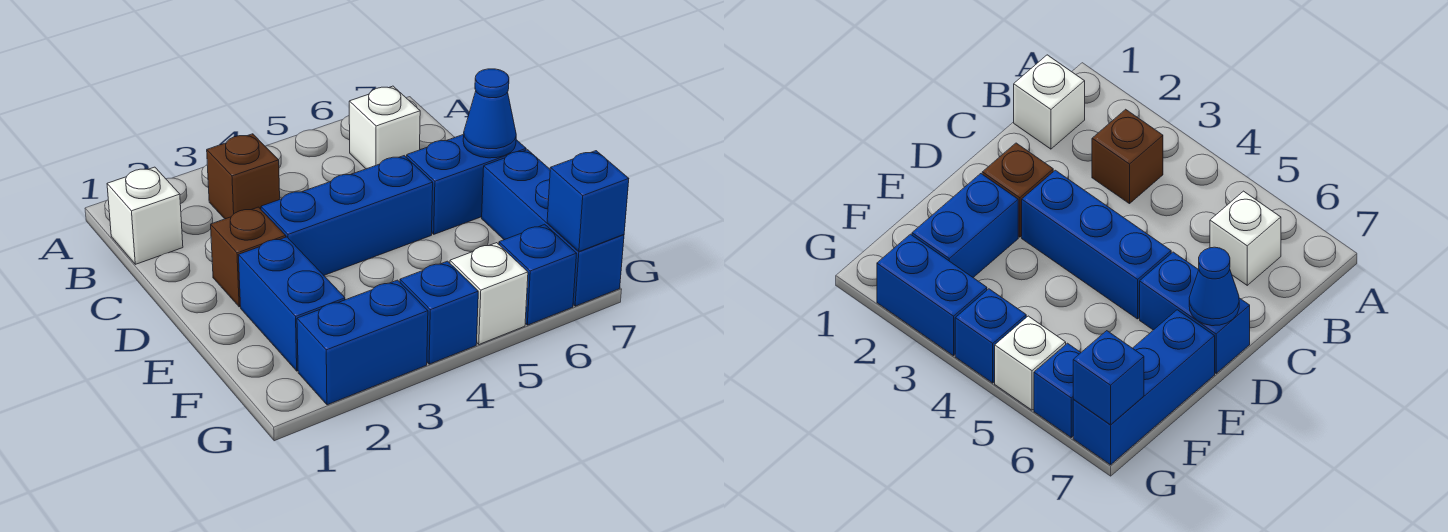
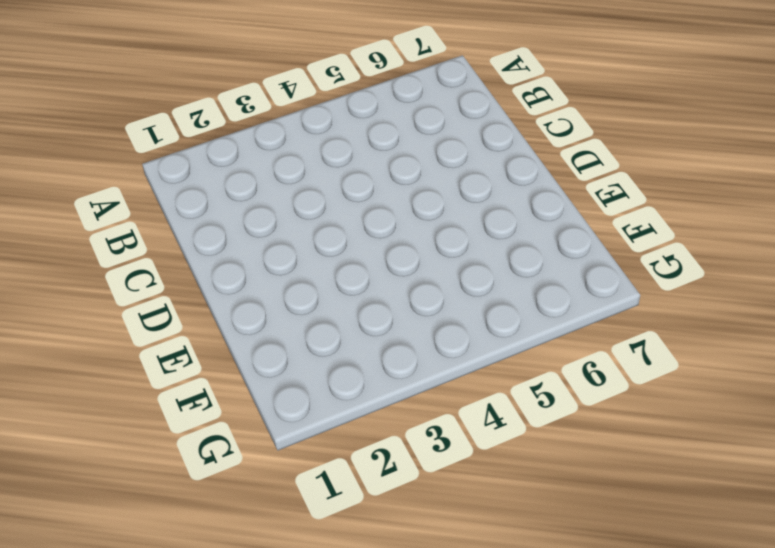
none -> white 1x1 brick [107,167,183,264]
none -> brown 1x1 brick [207,134,280,219]
none -> white 1x1 brick [349,86,420,169]

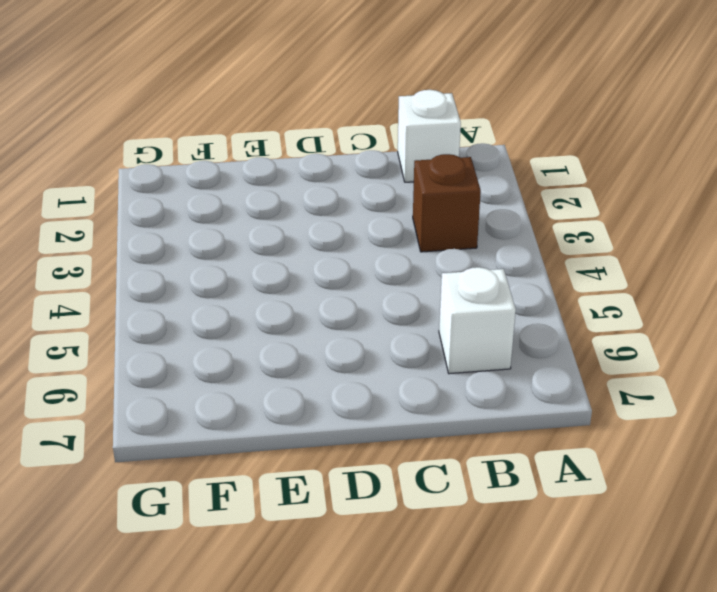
none -> brown 1x1 brick [211,207,286,307]
none -> blue 1x3 brick [261,156,433,275]
none -> blue 1x2 brick [406,134,526,234]

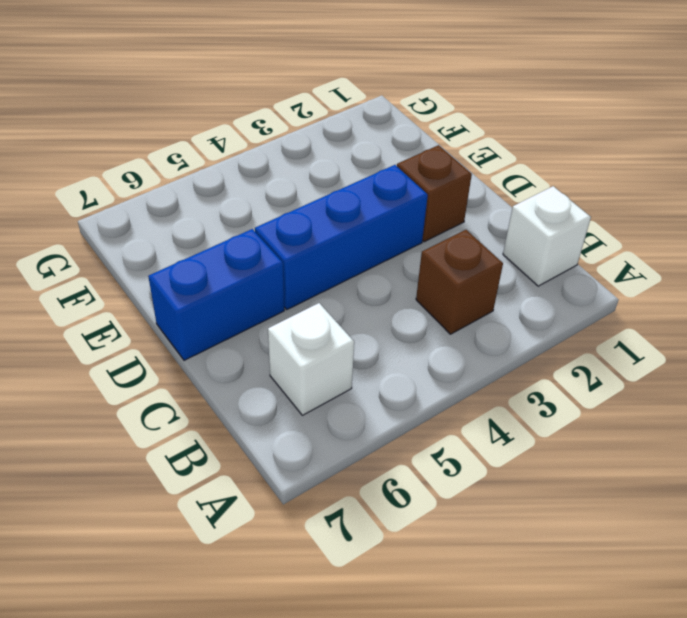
none -> blue 1x2 brick [239,237,345,371]
none -> blue 1x3 brick [482,150,624,306]
none -> blue 1x2 brick [297,280,428,405]

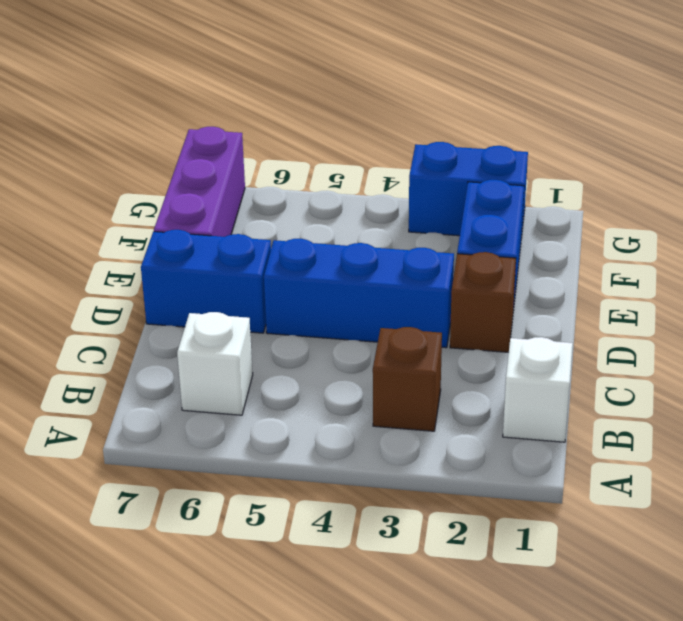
purple 1x3 brick [154,127,245,237] -> blue 1x3 brick [482,150,624,306]
none -> blue 1x1 brick [400,261,478,364]
none -> white 1x1 brick [450,243,528,344]
none -> blue 1x1 brick [499,224,577,325]

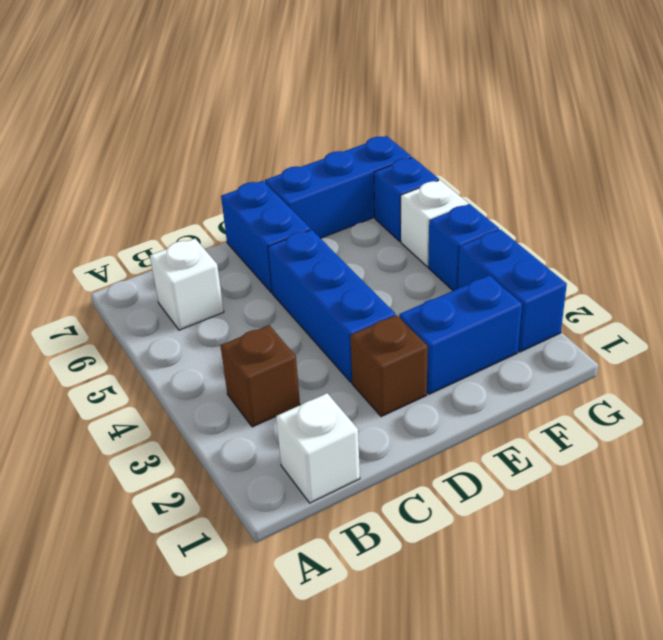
none -> blue 1x1 cone [463,69,516,158]
none -> blue 1x1 brick [547,151,629,252]

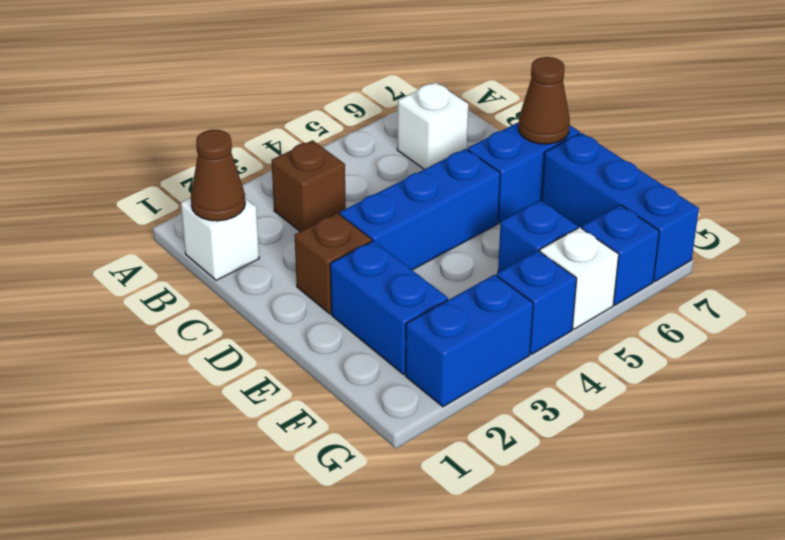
brown 1x1 cone [191,130,245,221] -> none
brown 1x1 cone [518,57,570,144] -> blue 1x1 cone [463,69,516,158]
blue 1x1 brick [498,200,578,272] -> blue 1x1 brick moved to [547,151,629,252]

